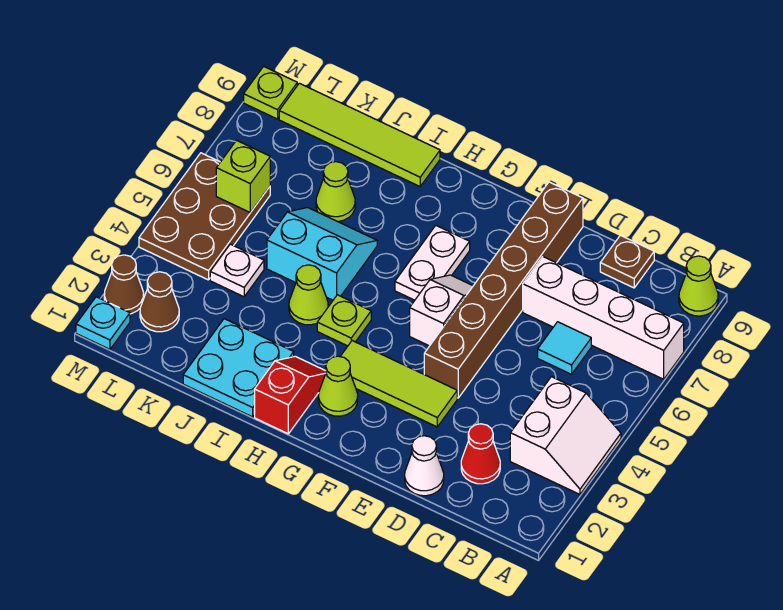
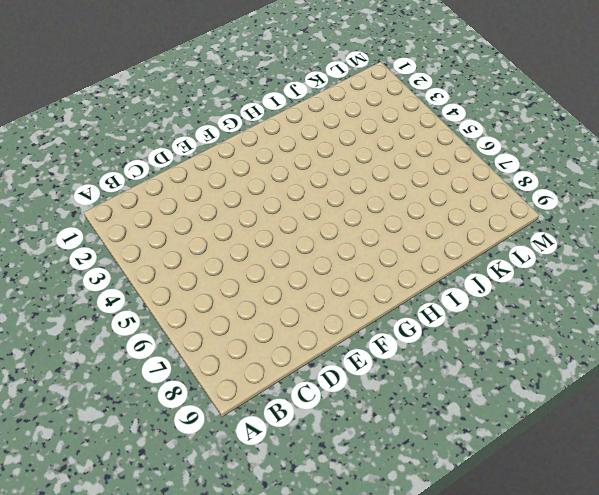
none -> white 2x2 slope [510,377,621,494]
none -> white 1x4 brick [523,257,684,379]
none -> lime 1x1 cone [679,256,718,316]

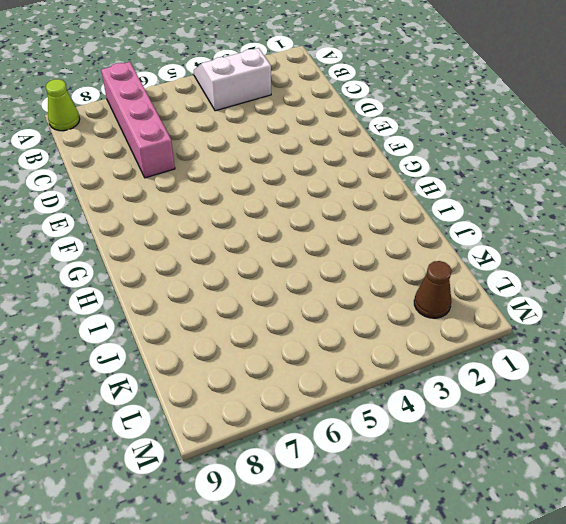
pink 1x4 brick [101,62,175,178] -> white 1x4 brick [523,257,684,379]
none -> red 1x1 cone [461,424,500,484]
none -> cyan 1x1 tile [538,322,591,374]
none -> brown 1x1 plate [600,235,654,288]

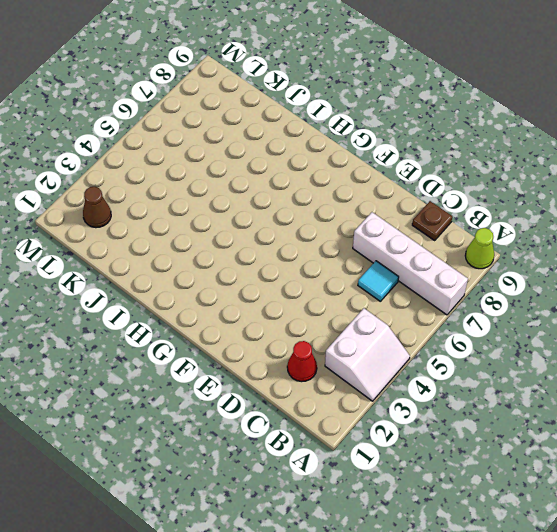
none -> white 1x1 cone [405,436,444,496]
none -> lime 1x3 tile [340,341,457,427]
none -> brown 1x6 brick [424,182,583,398]

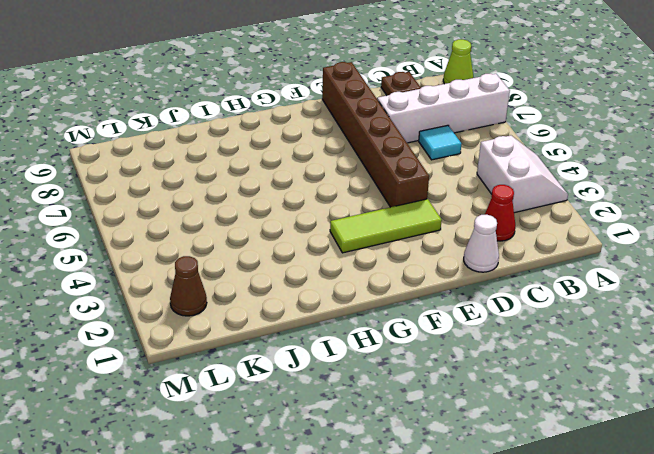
none -> white 1x2 slope [410,275,473,346]
none -> lime 1x1 cone [318,356,358,416]
none -> white 1x2 plate [395,226,470,300]

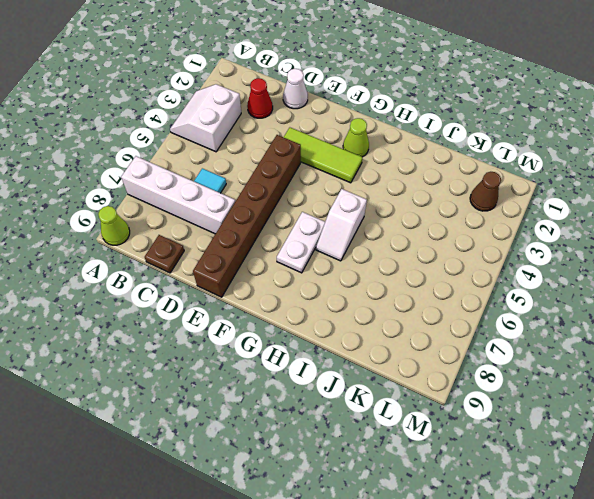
white 1x2 slope [316,189,367,261] -> white 1x2 slope moved to [410,275,473,346]
none -> red 1x2 slope [255,356,326,434]
none -> lime 1x1 plate [317,295,371,346]
none -> cyan 2x2 plate [183,319,294,417]

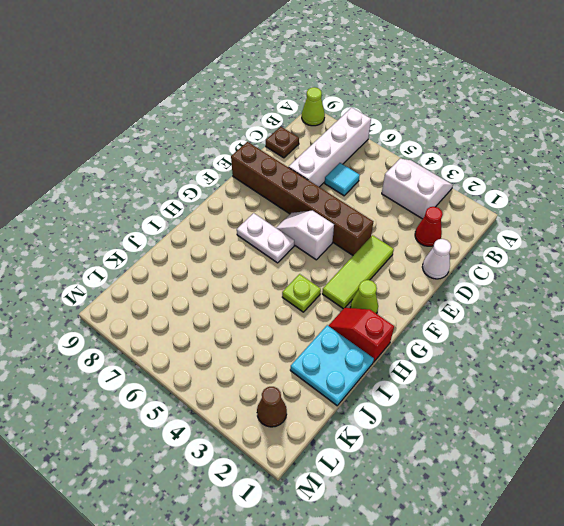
none -> lime 1x1 cone [289,265,328,325]
none -> cyan 2x2 slope [267,208,377,300]
none -> lime 1x4 tile [279,83,440,186]

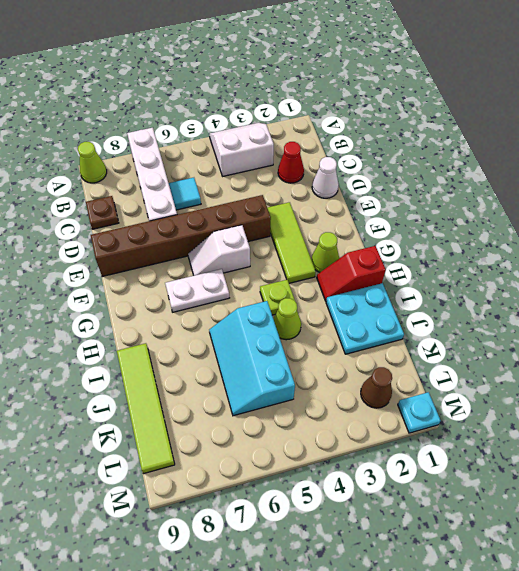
cyan 2x3 slope [209,301,295,416] -> cyan 2x2 slope [267,208,377,300]
none -> lime 1x1 cone [316,162,355,222]
none -> white 1x1 plate [210,244,264,297]
none -> brown 2x3 plate [139,153,270,280]

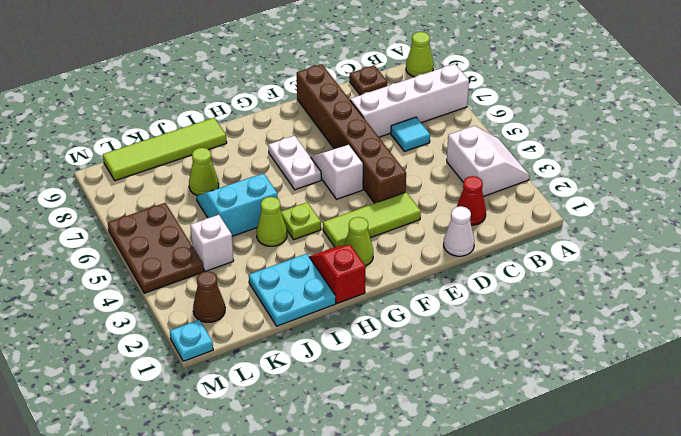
white 1x1 brick [190,215,234,272] -> white 1x1 plate [210,244,264,297]
none -> brown 1x1 cone [104,255,144,314]
none -> lime 1x1 plate [244,66,297,119]
none -> lime 1x1 brick [216,140,270,213]

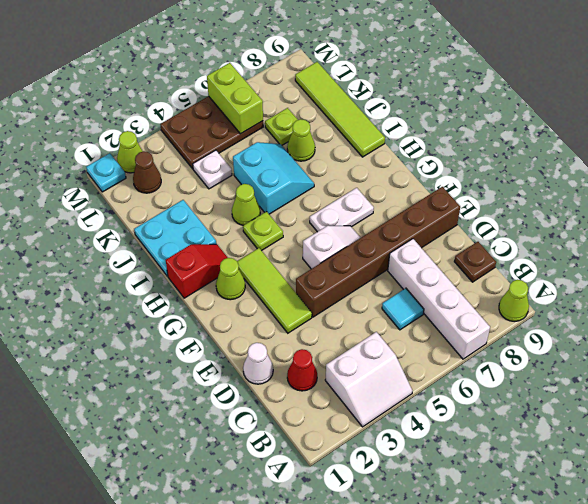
lime 1x1 plate [265,108,298,145] -> lime 1x1 plate moved to [244,66,297,119]
lime 1x2 brick [207,63,263,134] -> lime 1x1 brick [216,140,270,213]
lime 1x1 cone [117,131,143,173] -> brown 1x1 cone [104,255,144,314]

